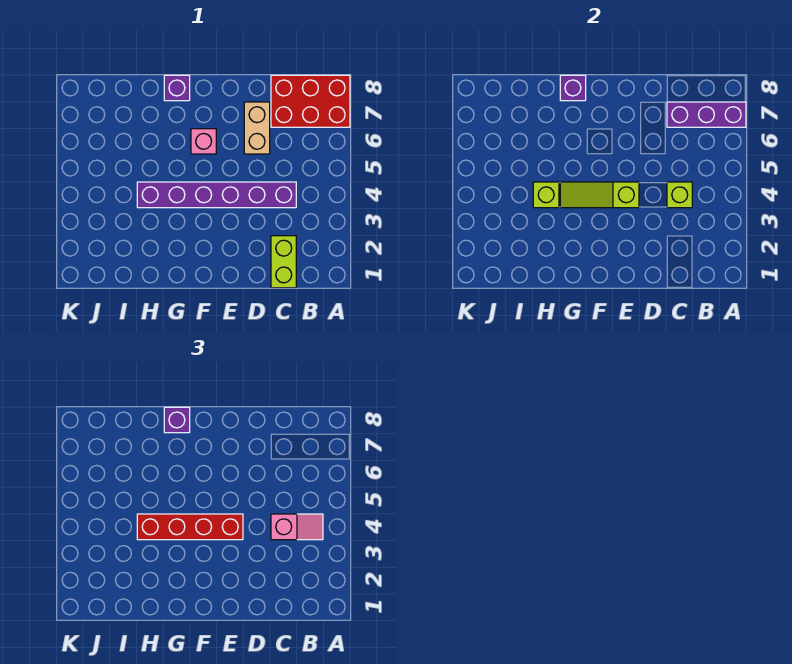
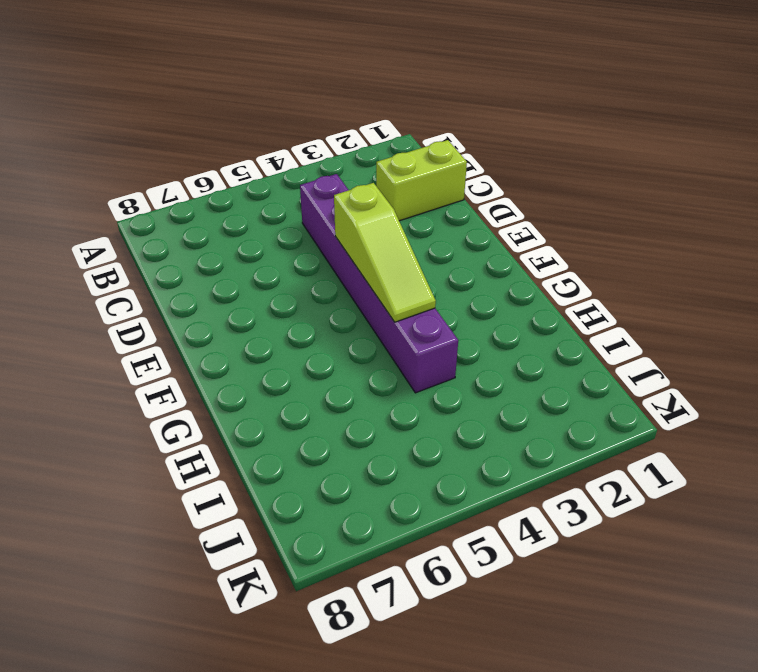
none -> red 2x3 brick [271,75,350,127]
none -> tan 1x2 brick [244,102,270,154]
none -> pink 1x1 brick [191,129,216,154]

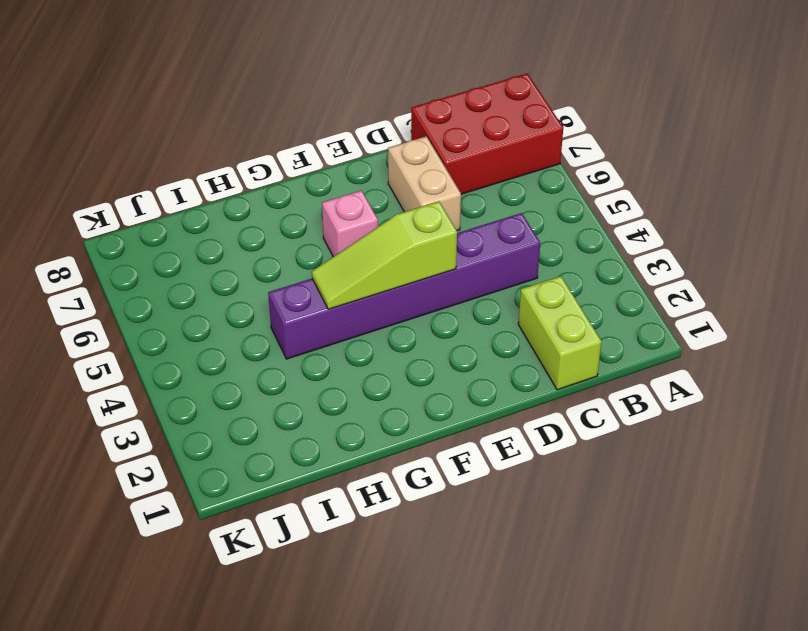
none -> purple 1x1 brick [164,75,190,101]
none -> purple 1x3 brick [667,102,746,127]
none -> lime 1x1 brick [667,182,692,208]

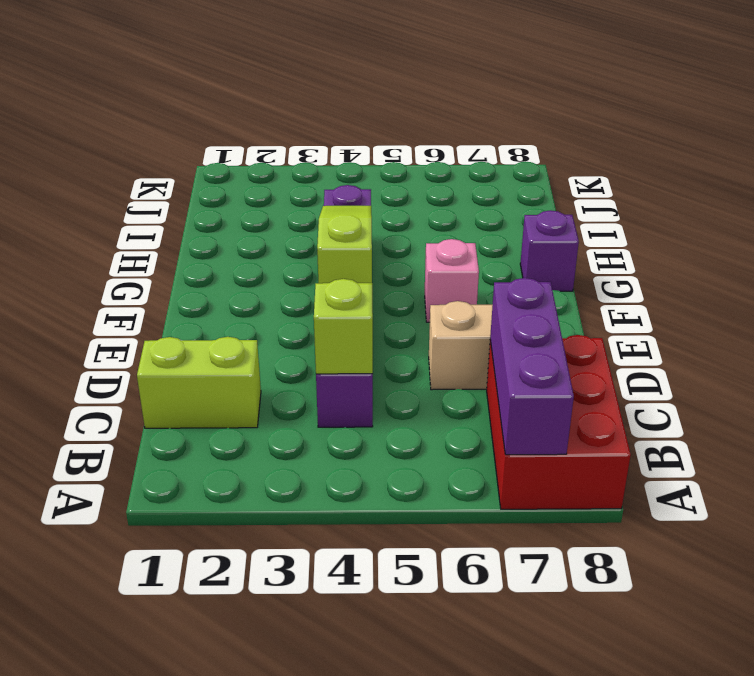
none -> purple 1x1 brick [560,75,586,101]
none -> lime 1x1 brick [533,182,559,208]
none -> pink 1x2 slope [271,514,323,540]

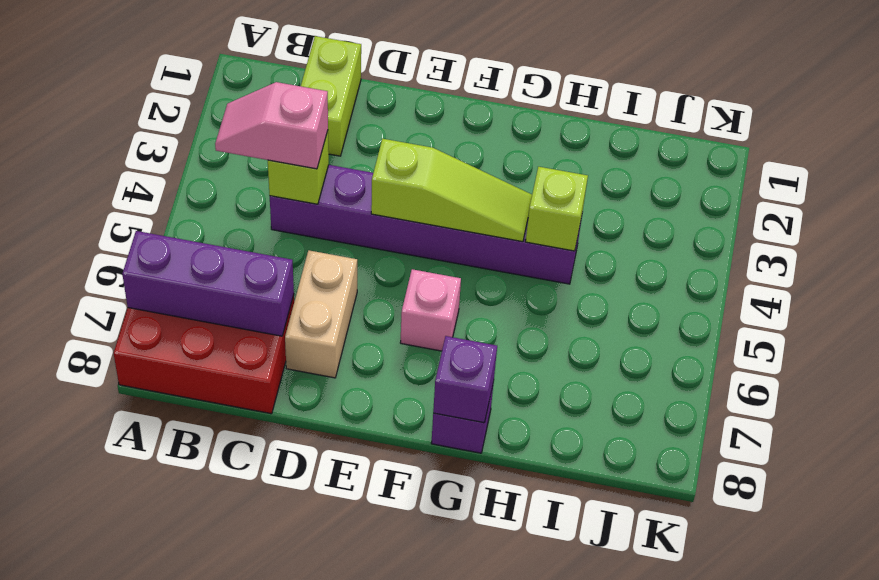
none -> red 1x4 brick [137,514,243,540]
none -> purple 1x1 brick [164,407,190,433]

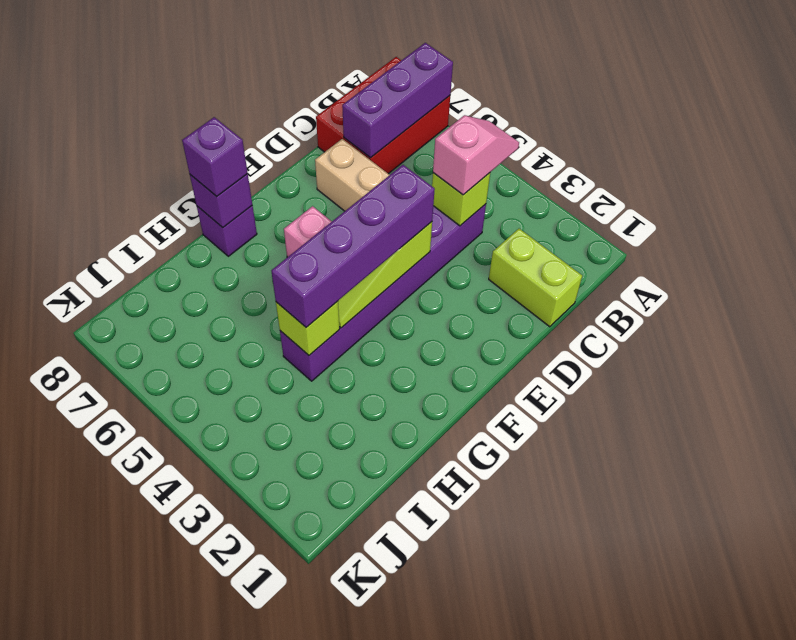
purple 1x4 brick [271,165,435,327] -> red 1x4 brick [137,514,243,540]

